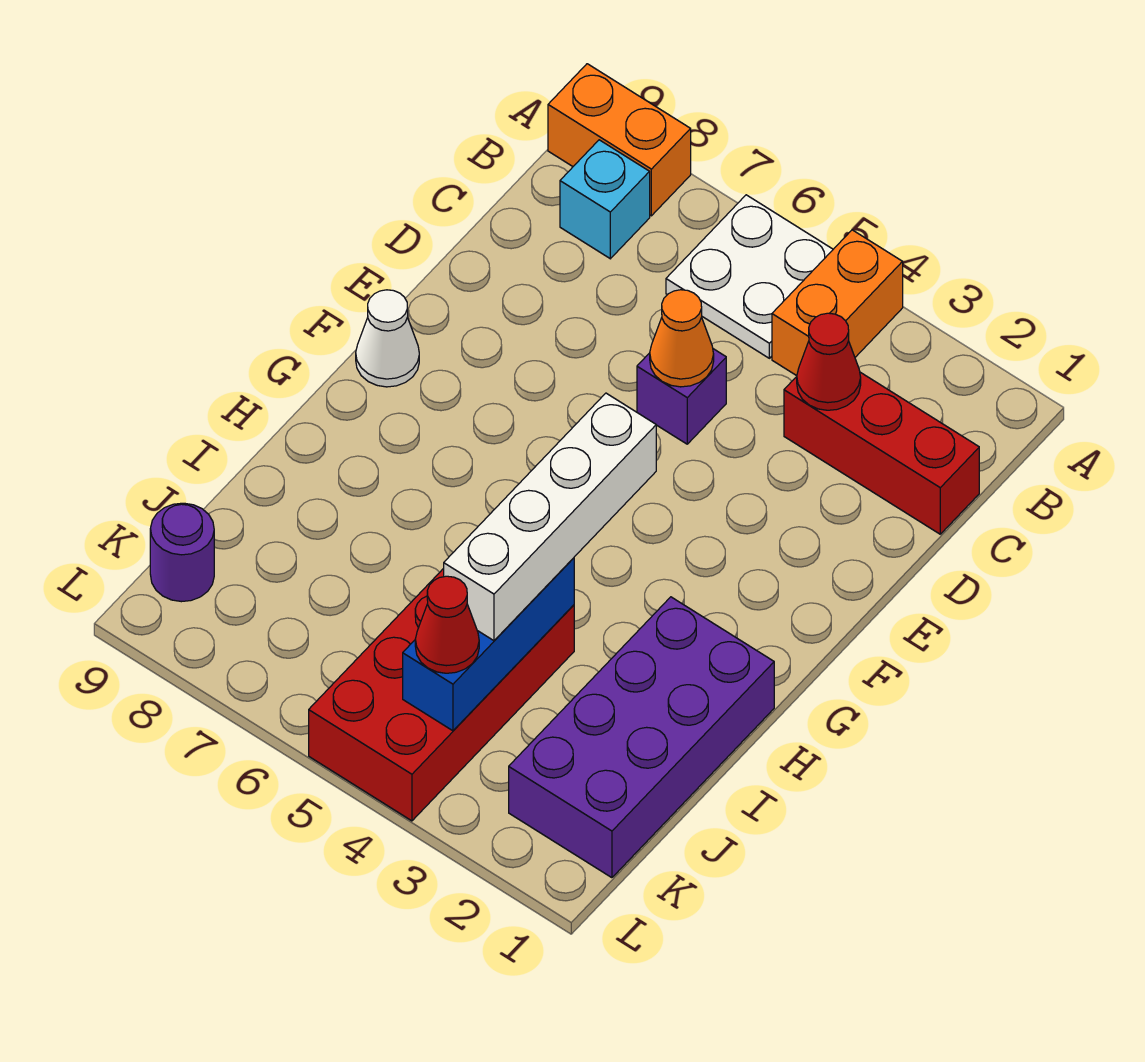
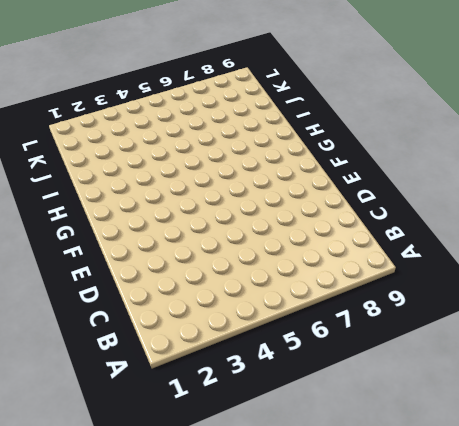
none -> orange 1x2 brick [772,230,903,376]
none -> white 2x2 plate [666,195,833,358]
none -> orange 1x2 brick [548,64,691,216]

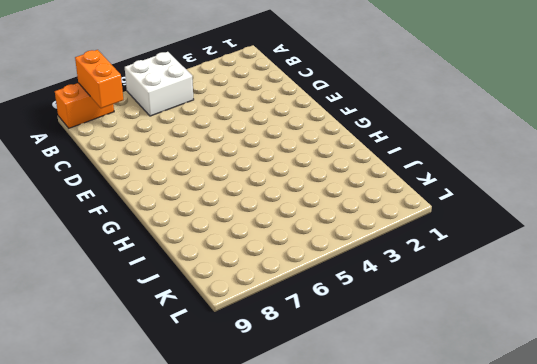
white 2x2 brick [125,52,194,116] -> white 2x2 plate [666,195,833,358]
orange 1x2 brick [75,50,123,108] -> orange 1x2 brick moved to [772,230,903,376]
none -> cyan 1x1 brick [560,140,650,259]
none -> red 1x3 brick [784,372,979,534]
none -> purple 1x1 brick [637,349,726,444]

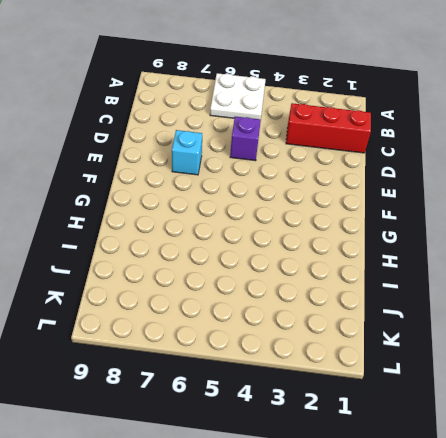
cyan 1x1 brick [172,130,202,175] -> cyan 1x1 brick moved to [560,140,650,259]
none -> orange 1x2 brick [772,230,903,376]
none -> orange 1x2 brick [548,64,691,216]
none -> white 1x1 cone [356,290,419,387]

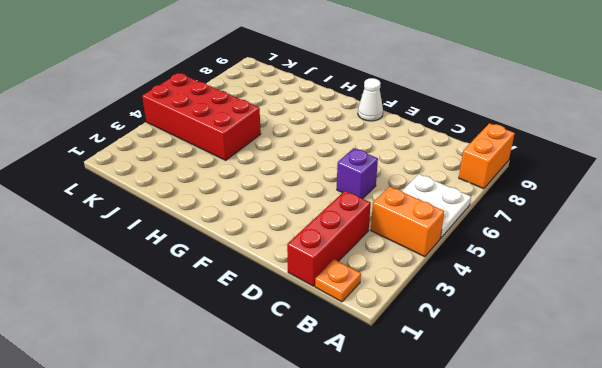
orange 1x1 plate [315,259,361,302] -> none
none -> cyan 1x1 brick [560,140,650,259]
none -> purple 2x4 brick [509,597,774,878]
none -> purple 1x1 round brick [150,503,214,602]

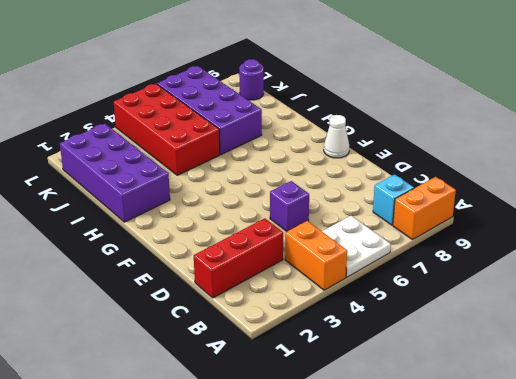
purple 2x4 brick [157,66,262,155] -> none
none -> red 1x1 cone [797,313,861,410]
none -> orange 1x1 cone [650,290,714,387]
none -> blue 1x3 brick [403,558,574,731]

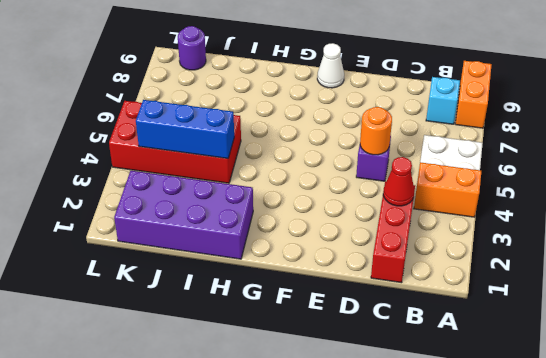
orange 1x1 round brick [360,107,392,155] -> orange 1x1 cone [650,290,714,387]
none -> white 1x4 brick [444,393,656,641]
none -> red 1x1 cone [415,576,479,673]

